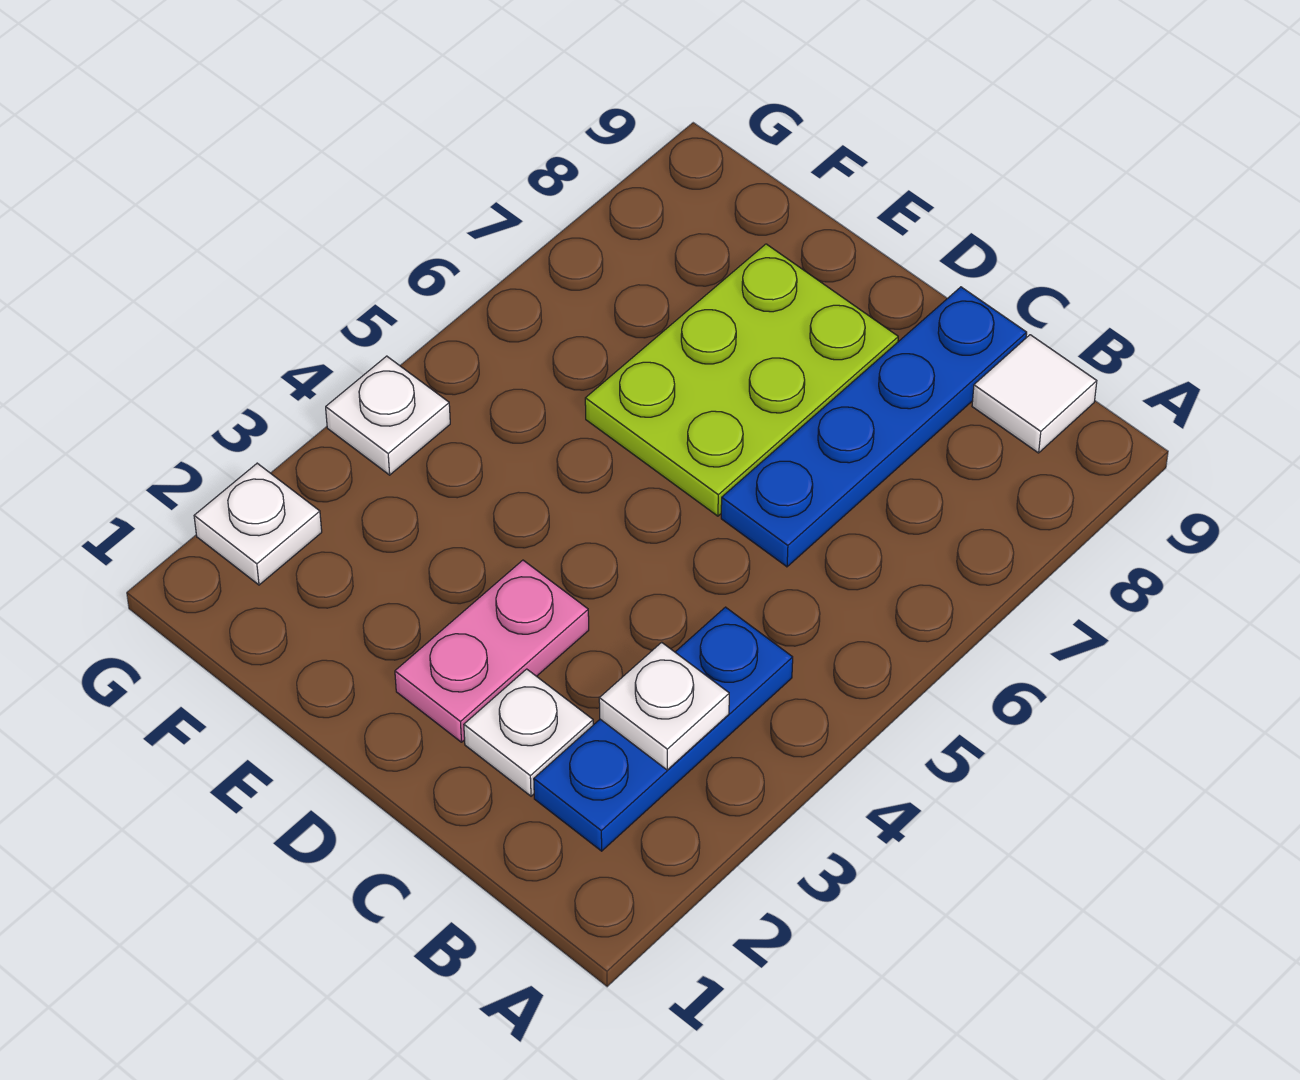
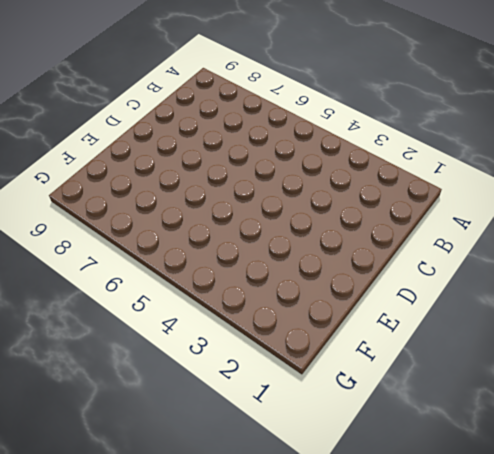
none -> blue 1x3 plate [534,607,793,851]
none -> white 1x1 tile [972,335,1097,453]

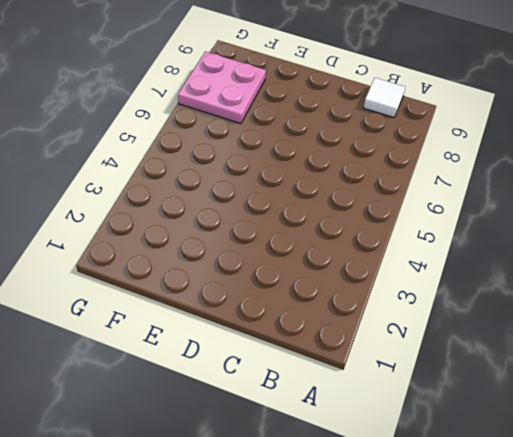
pink 2x2 plate [178,51,266,124] -> none
none -> blue 1x3 plate [534,607,793,851]
none -> white 1x1 plate [464,669,593,796]

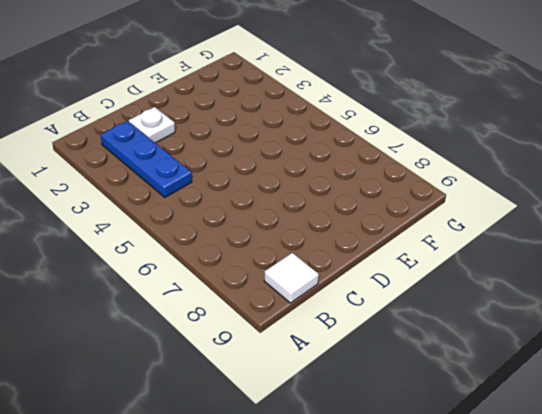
none -> blue 1x4 plate [721,287,1027,567]
none -> pink 1x2 plate [395,560,589,742]

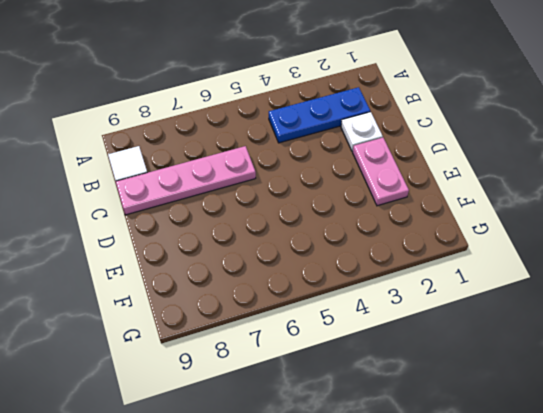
pink 1x4 plate [116,146,256,215] -> blue 1x4 plate [721,287,1027,567]
pink 1x2 plate [353,138,409,206] -> pink 1x2 plate turned to [395,560,589,742]
none -> lime 2x3 plate [585,244,898,516]
none -> white 1x1 plate [194,463,322,585]

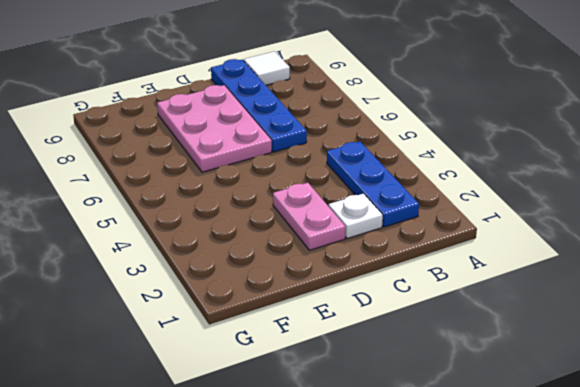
pink 2x3 plate [157,85,272,172] -> lime 2x3 plate [585,244,898,516]
none -> white 1x1 plate [194,463,322,585]
none -> white 1x1 plate [326,356,450,475]

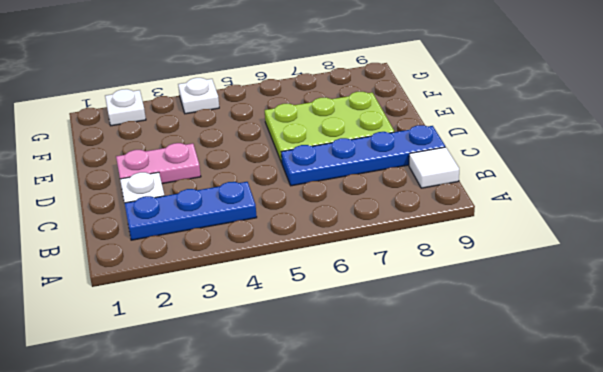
none -> white 1x1 plate [599,642,729,770]

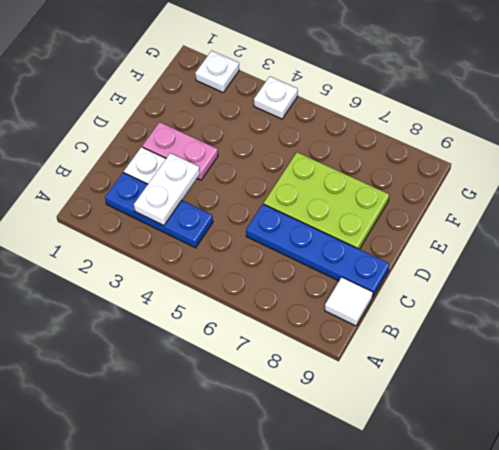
white 1x2 plate [134,153,200,226] -> white 1x1 plate [599,642,729,770]

